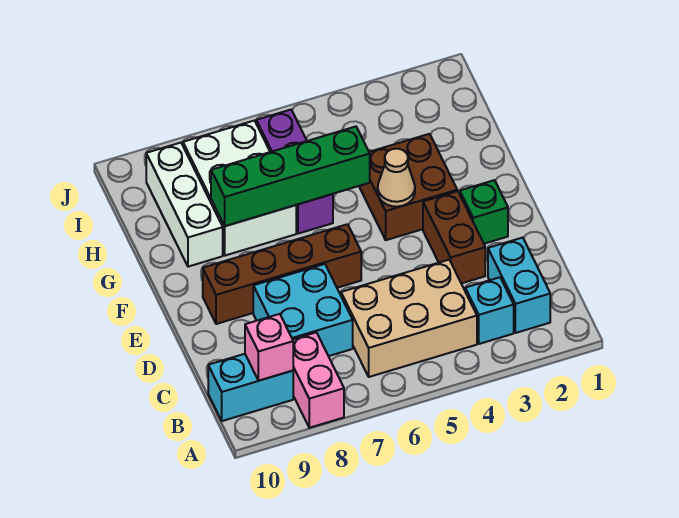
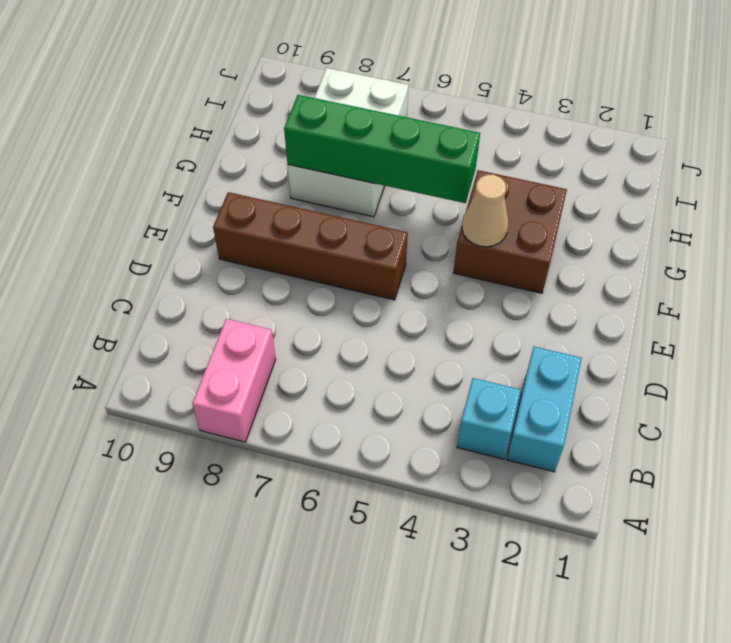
none -> tan 2x3 brick [341,260,477,377]
none -> cyan 1x2 brick [208,354,293,421]
none -> cyan 2x2 brick [253,264,353,356]

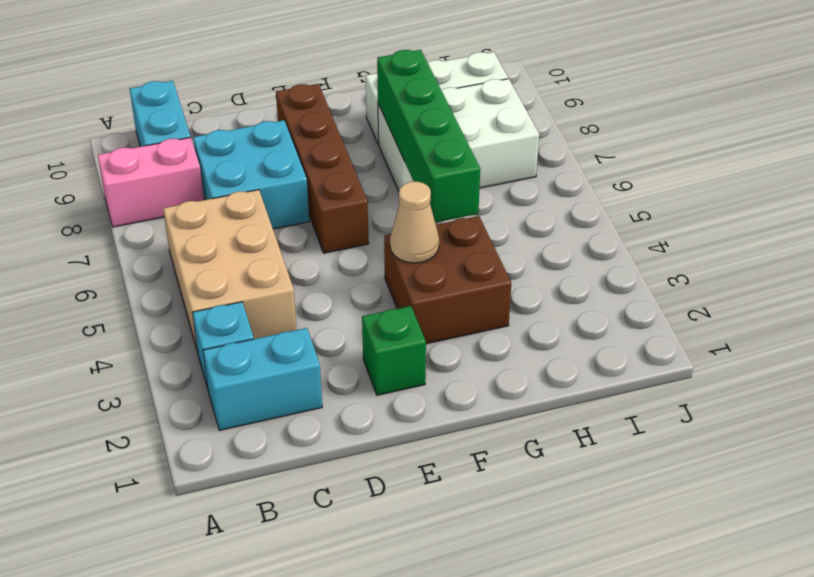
none -> brown 1x2 brick [423,191,485,283]
none -> purple 1x3 brick [256,110,333,234]
none -> pink 1x1 brick [245,314,293,381]

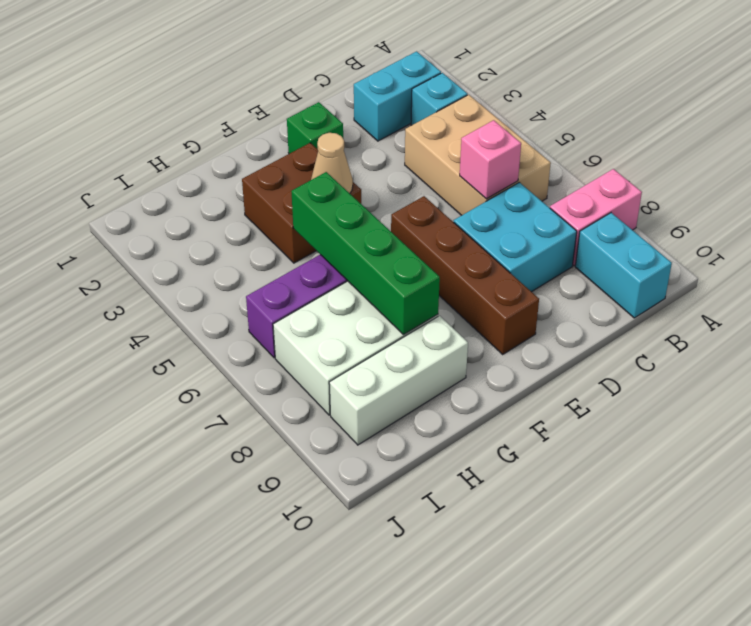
pink 1x1 brick [460,120,521,199] -> pink 1x1 brick moved to [245,314,293,381]
none -> brown 1x2 brick [423,191,485,283]

